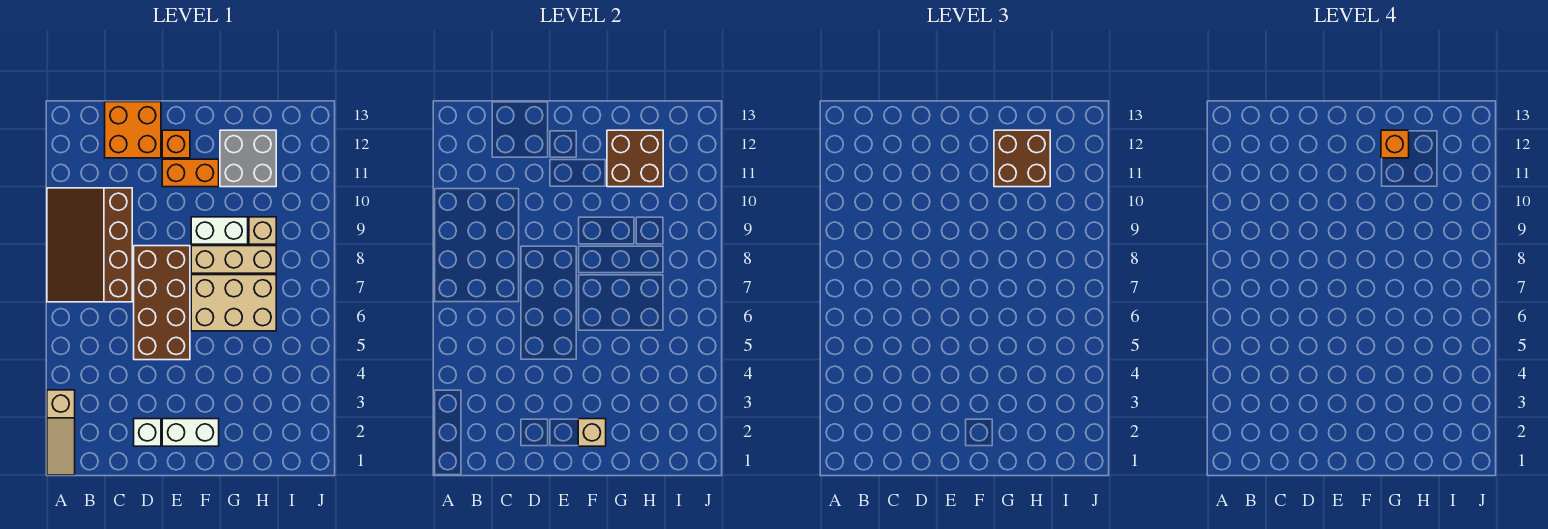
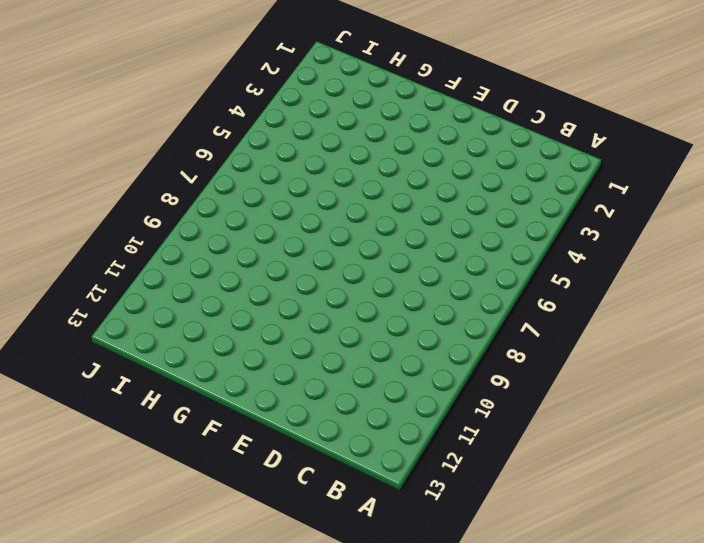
none -> tan 1x3 slope [47,390,75,475]
none -> brown 3x4 slope [47,188,132,302]
none -> orange 2x2 brick [105,102,161,158]

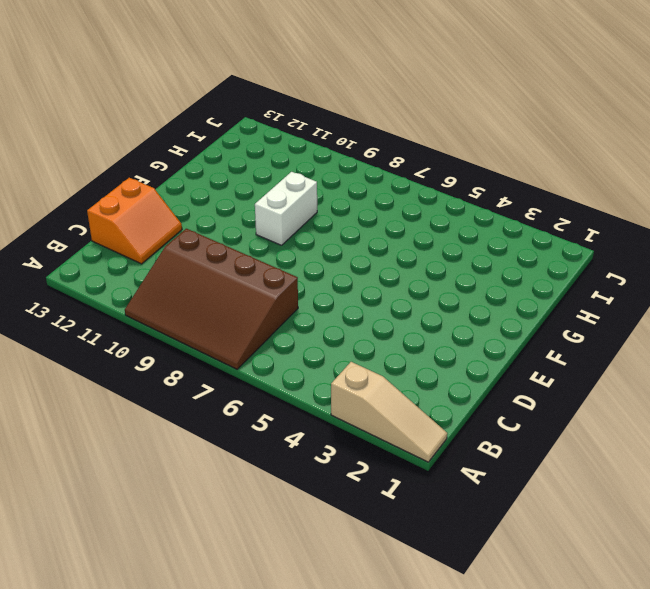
orange 2x2 slope [87,178,182,264] -> orange 2x2 brick [105,102,161,158]
none -> white 1x1 brick [134,419,161,446]
none -> brown 2x4 brick [134,246,190,360]
none -> white 1x2 brick [162,419,219,446]

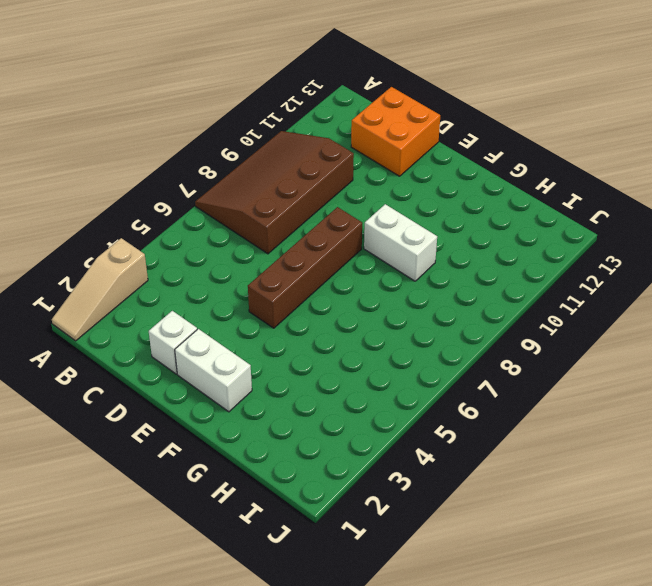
brown 1x4 brick [248,207,362,328] -> brown 2x4 brick [134,246,190,360]
none -> orange 1x2 brick [162,159,219,187]
none -> orange 1x1 brick [162,130,190,158]
none -> tan 2x3 brick [191,275,276,331]

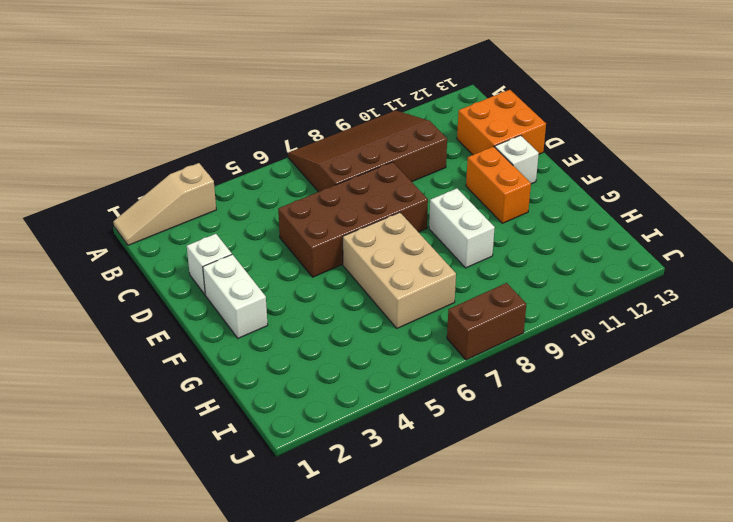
white 1x1 brick [495,135,539,184] -> orange 1x1 brick [162,130,190,158]
brown 1x2 brick [447,283,526,360] -> none
none -> tan 1x3 brick [191,246,276,273]
none -> grey 2x2 brick [220,130,276,187]
none -> tan 1x1 brick [249,217,276,244]

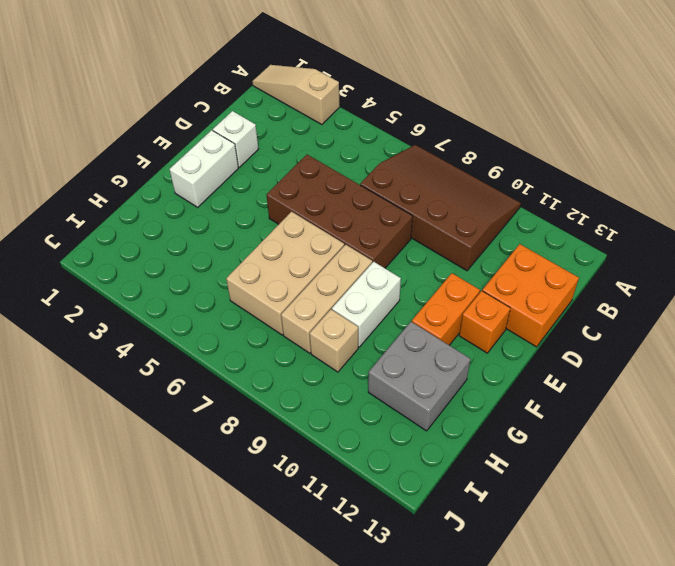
none -> tan 1x1 brick [578,419,606,446]
none -> brown 2x2 brick [607,130,663,187]
none -> brown 2x2 brick [994,130,1050,187]

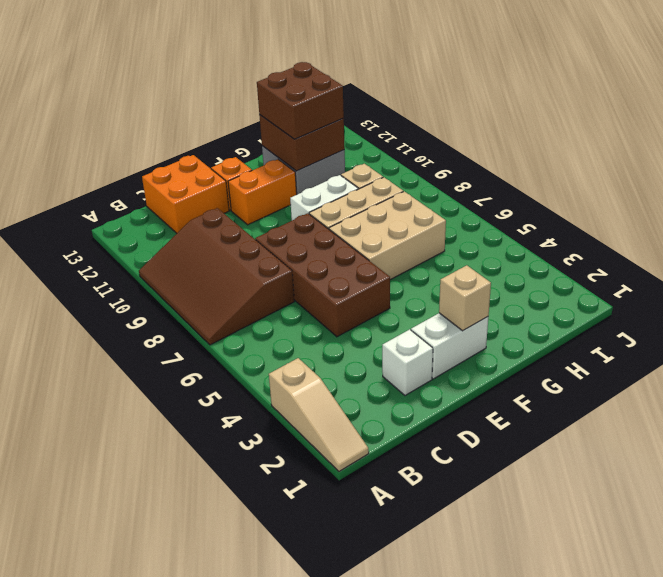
none -> orange 1x1 brick [1381,130,1409,158]

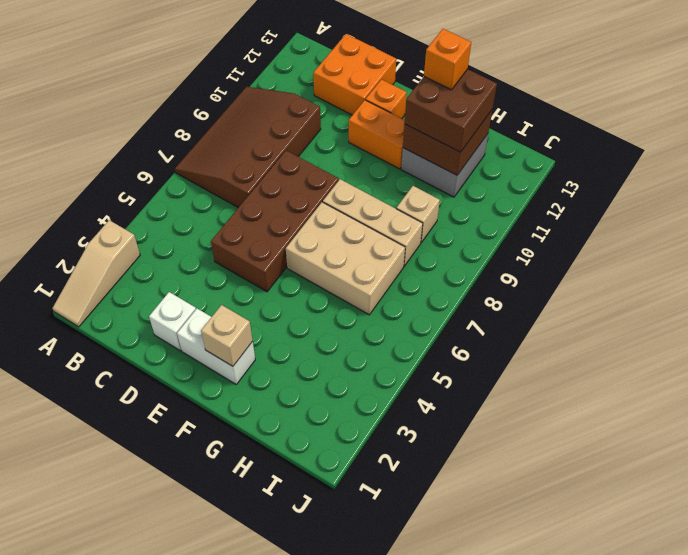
none -> white 1x2 brick [191,217,248,244]

